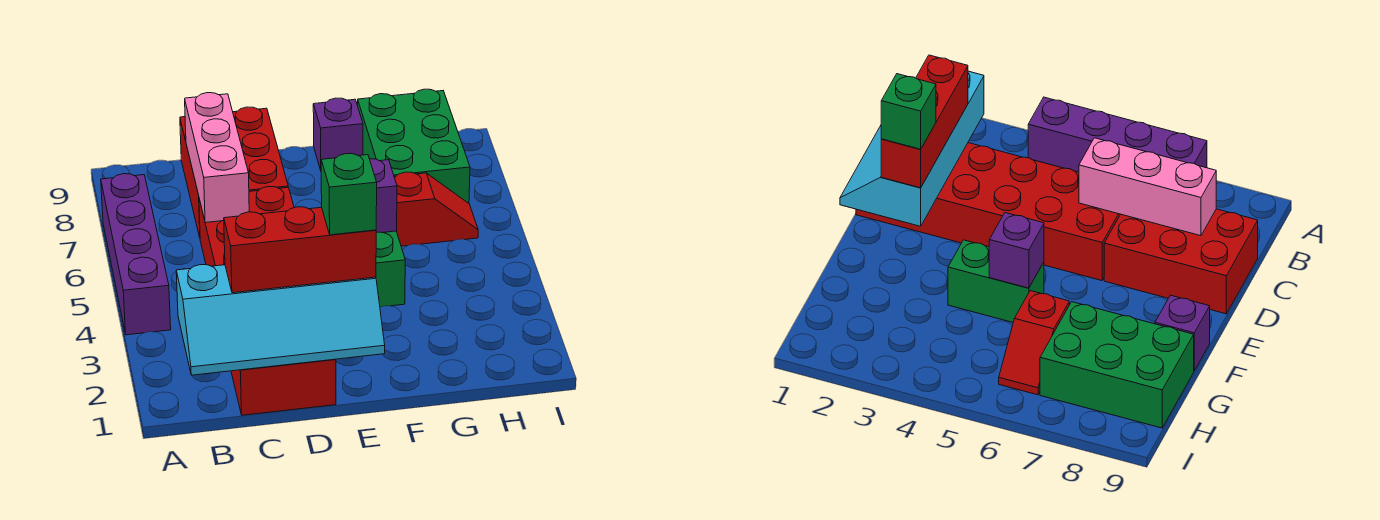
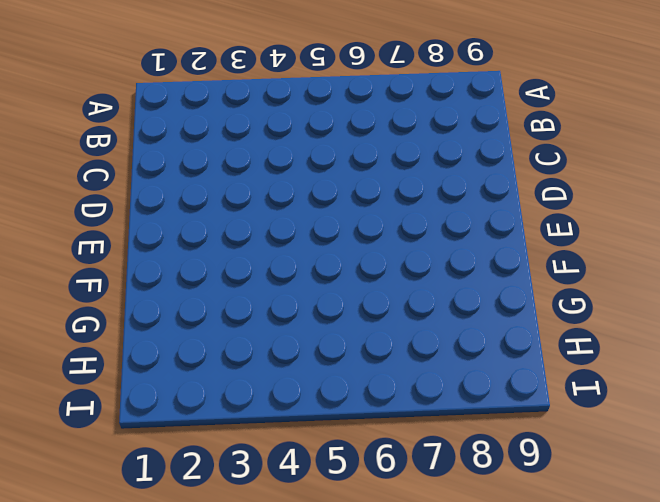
none -> purple 1x4 brick [101,174,171,335]
none -> red 2x6 brick [199,187,336,415]
none -> red 2x3 brick [180,107,288,237]

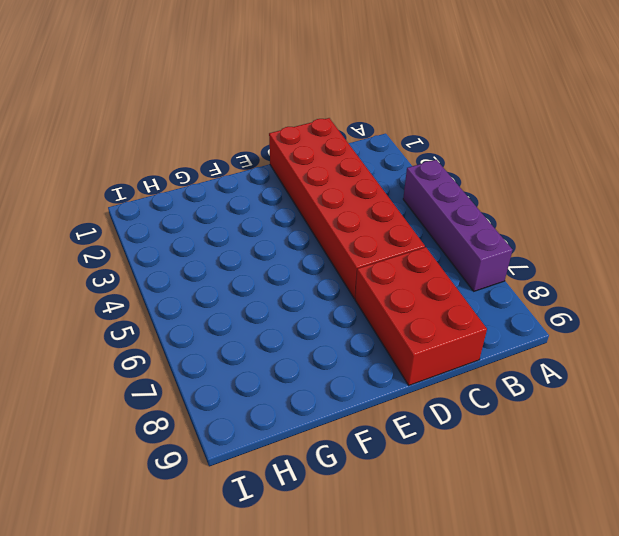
none -> green 1x2 brick [376,231,405,307]
none -> purple 1x1 brick [313,98,363,170]
none -> red 1x2 slope [394,172,478,246]

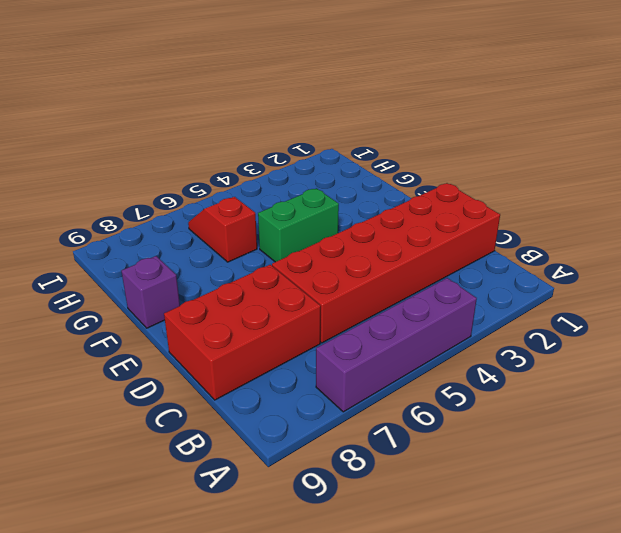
none -> green 2x3 brick [358,89,470,203]
none -> cyan 2x4 slope [176,265,385,375]
none -> pink 1x3 brick [185,93,249,223]

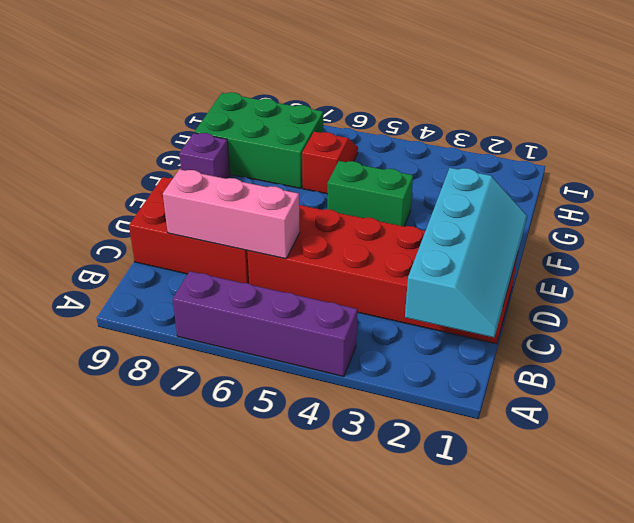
none -> purple 1x1 brick [370,159,397,233]
none -> red 1x3 brick [224,207,376,293]
none -> green 1x1 brick [321,154,377,235]

